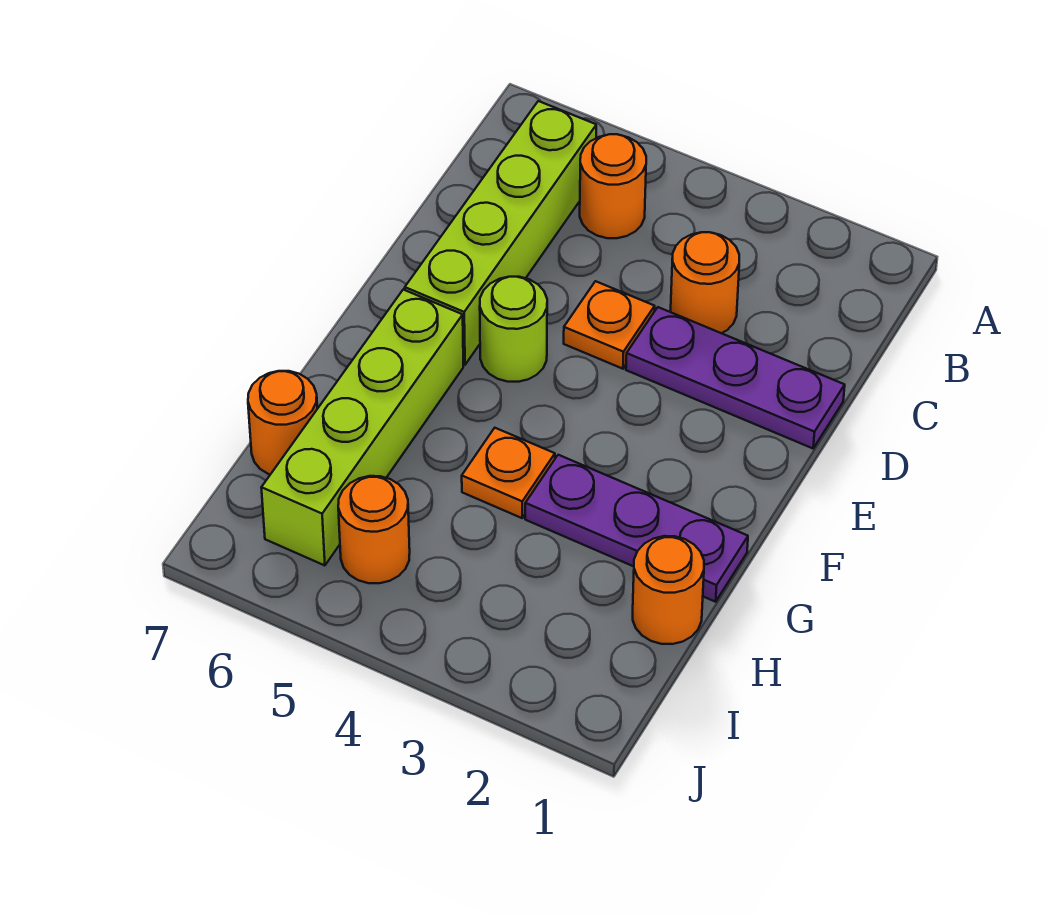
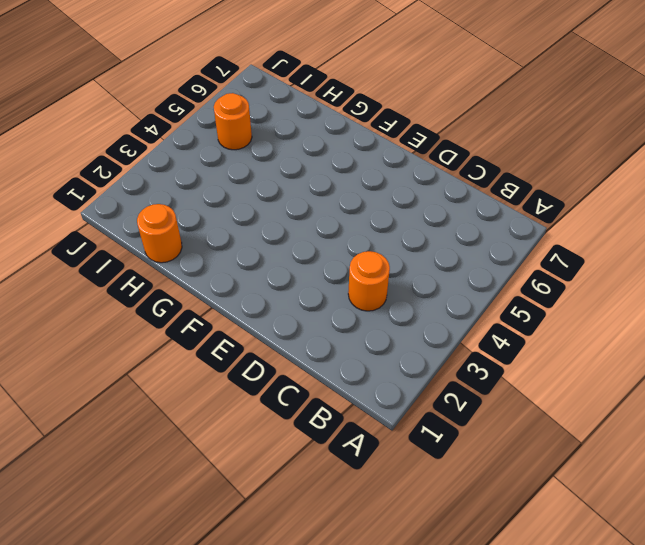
none -> orange 1x1 round brick [580,134,646,238]
none -> lime 1x4 brick [405,101,596,365]
none -> purple 1x3 plate [626,307,845,448]

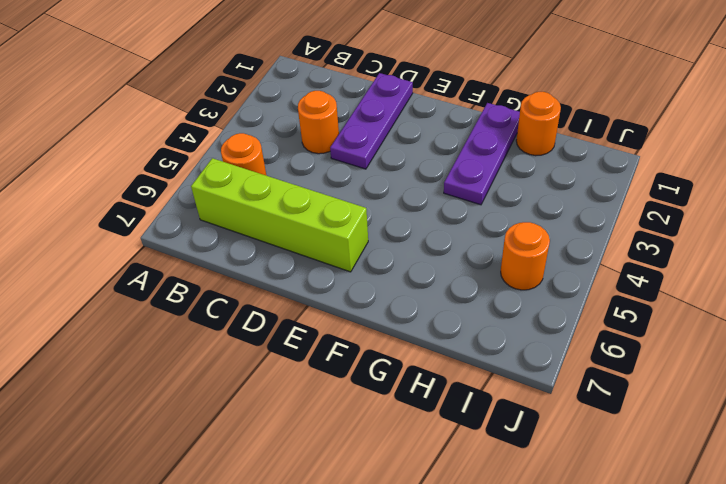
none -> orange 1x1 plate [564,281,655,369]
none -> lime 1x1 round brick [480,277,547,382]
none -> lime 1x4 brick [261,290,463,566]

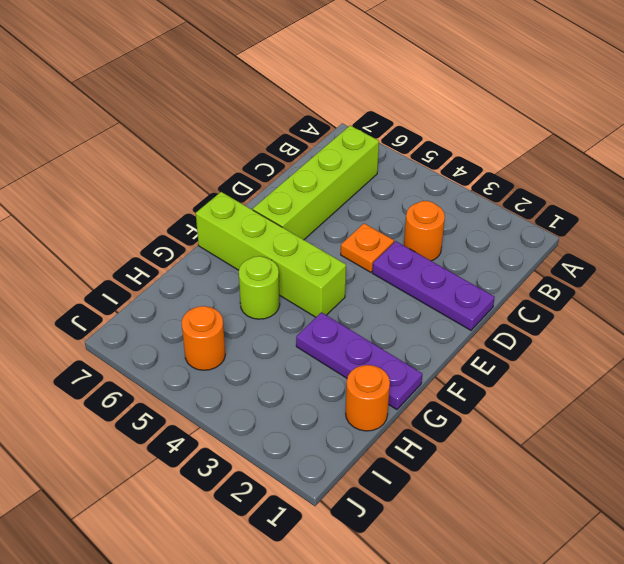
lime 1x4 brick [196,192,346,317] -> lime 1x4 brick turned to [261,290,463,566]
lime 1x1 round brick [239,256,280,319] -> lime 1x1 round brick moved to [480,277,547,382]
none -> orange 1x1 round brick [580,134,646,238]
none -> orange 1x1 plate [462,428,555,518]
none -> orange 1x1 round brick [248,371,317,474]

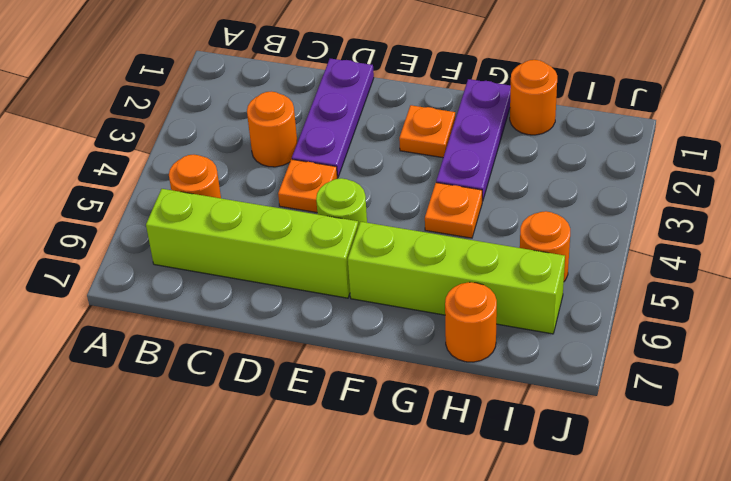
orange 1x1 plate [399,105,455,158] -> none

